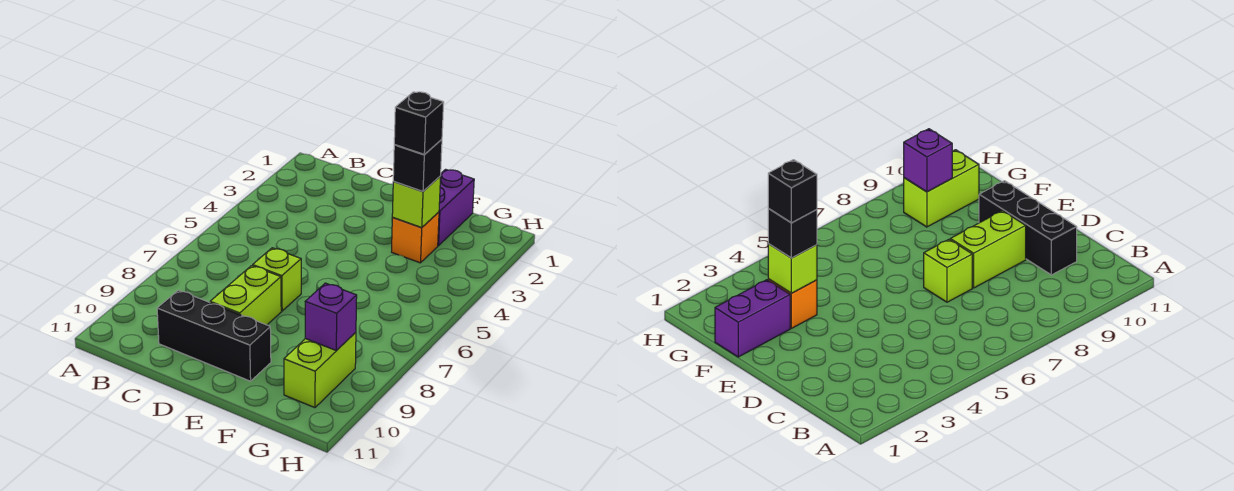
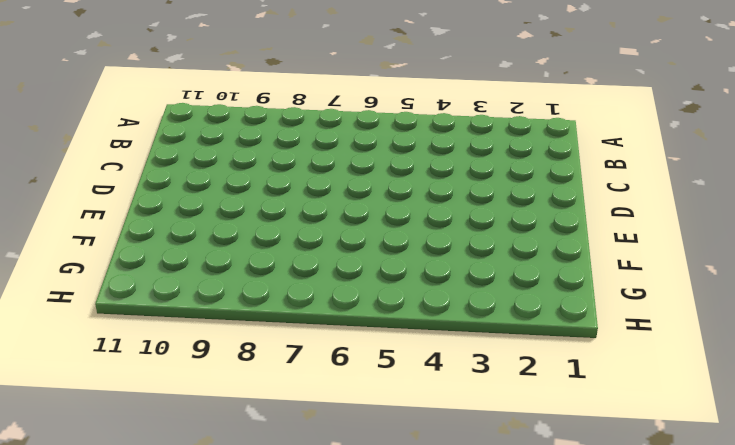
none -> black 1x3 brick [157,290,271,381]
none -> lime 1x1 brick [253,248,301,311]

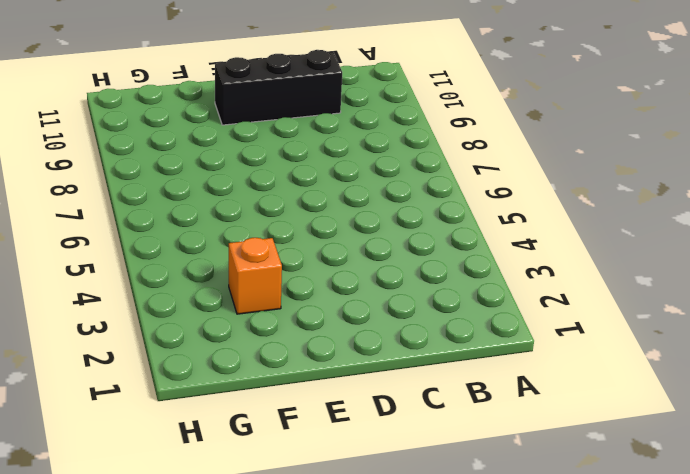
none -> lime 1x1 brick [253,248,301,311]
none -> lime 1x2 brick [210,266,281,325]

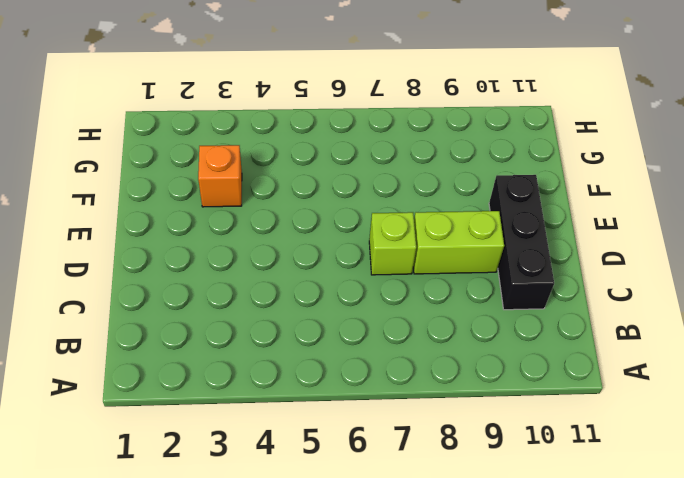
none -> purple 1x2 brick [438,169,474,246]
none -> lime 1x2 brick [284,332,356,408]

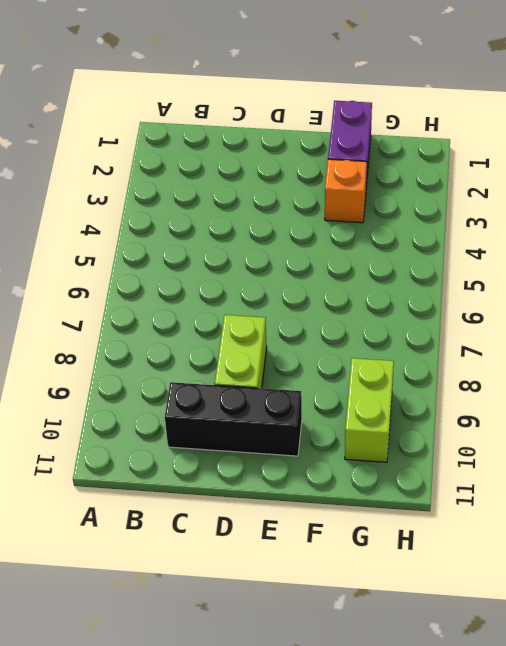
none -> lime 1x1 brick [253,248,301,311]
none -> lime 1x1 brick [392,176,441,228]

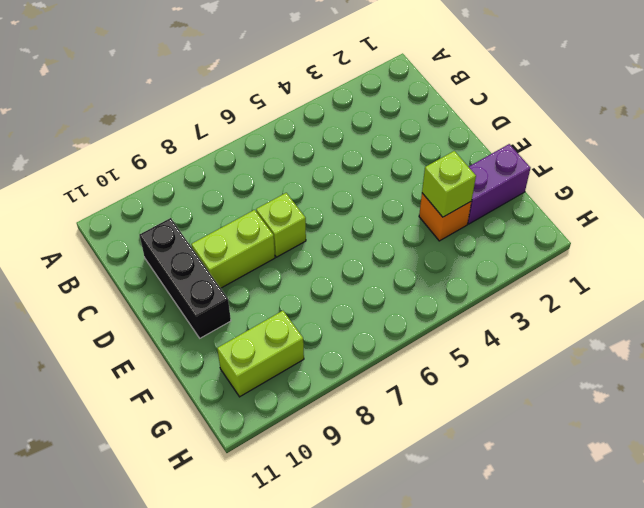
none -> purple 1x1 brick [305,283,357,351]
none -> black 1x1 brick [393,139,442,191]

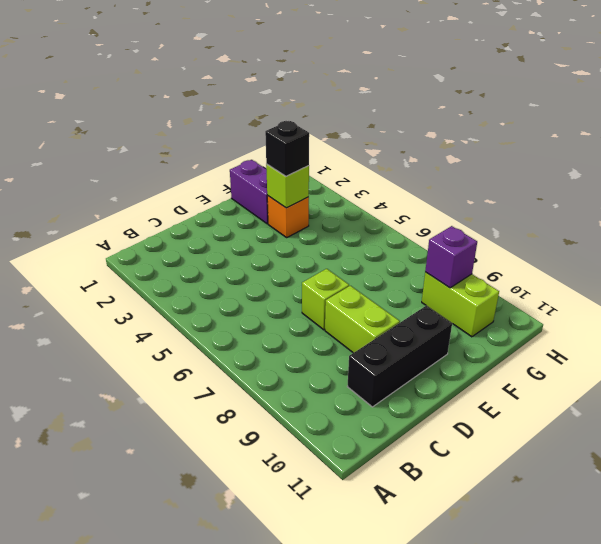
none -> black 1x1 brick [394,92,444,155]

